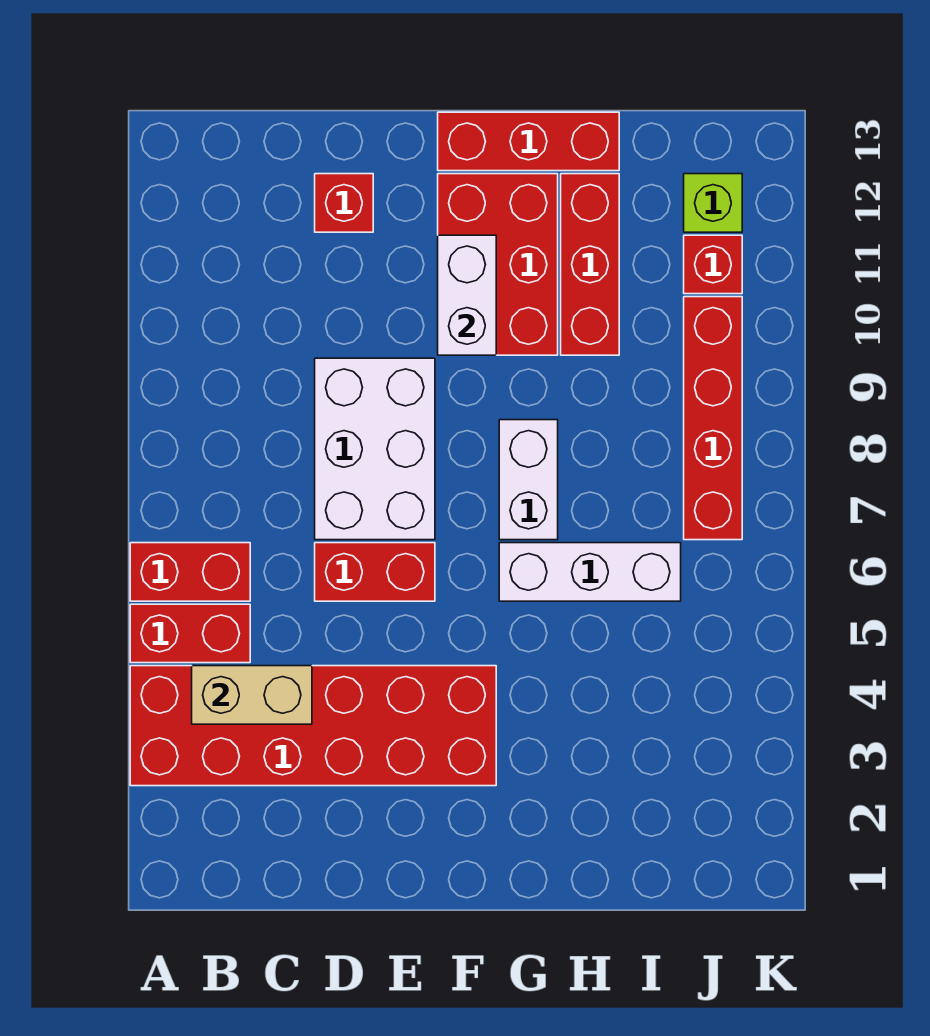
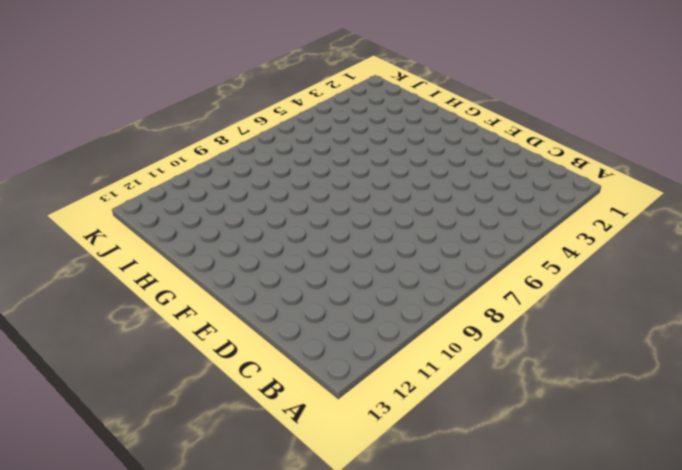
none -> red 2x6 brick [130,666,496,786]
none -> red 1x2 brick [130,604,250,663]
none -> red 1x2 brick [130,543,250,601]

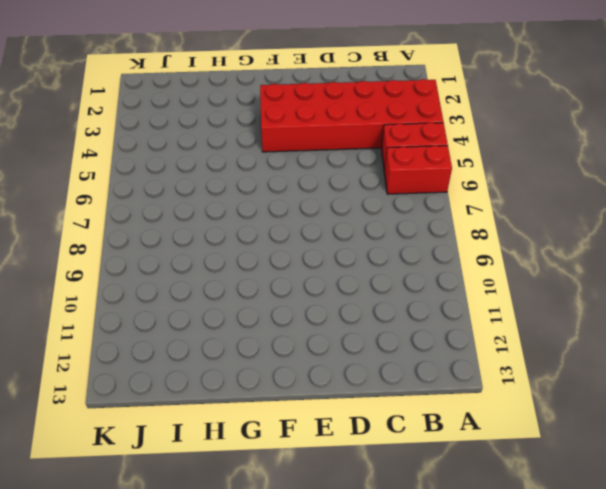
none -> red 1x2 brick [315,543,435,601]
none -> white 2x3 brick [315,358,435,540]
none -> red 1x1 brick [315,174,373,232]

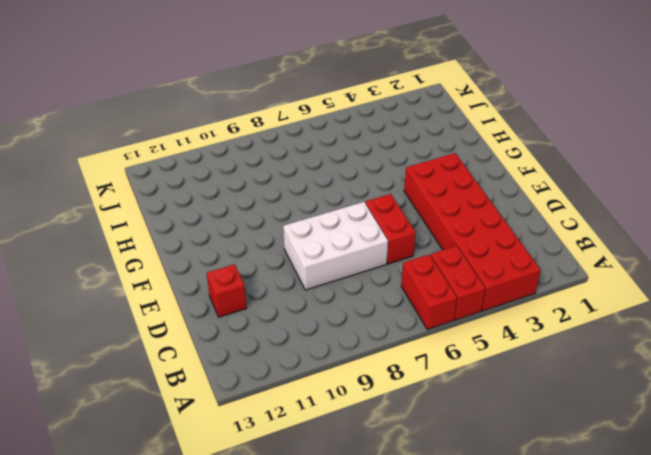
none -> red 2x3 brick [438,174,558,355]
none -> red 1x3 brick [438,112,619,171]
none -> white 1x3 brick [499,543,681,601]

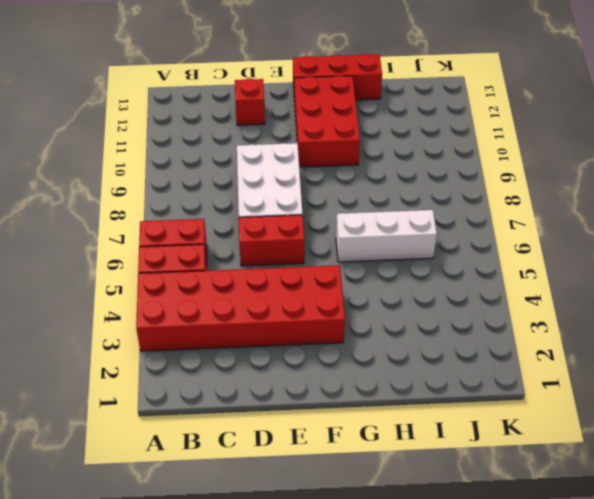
none -> white 1x2 brick [499,420,558,540]
none -> red 1x3 brick [561,174,619,355]
none -> red 1x4 brick [684,297,742,540]

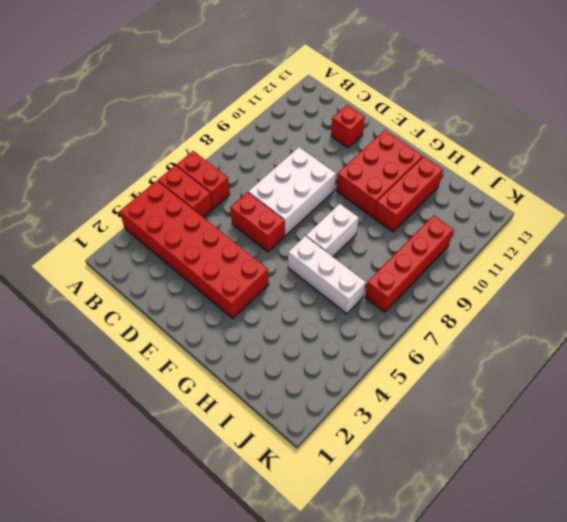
none -> red 1x3 brick [438,112,619,171]
none -> red 1x1 brick [684,235,742,294]
none -> lime 1x1 brick [684,174,742,232]

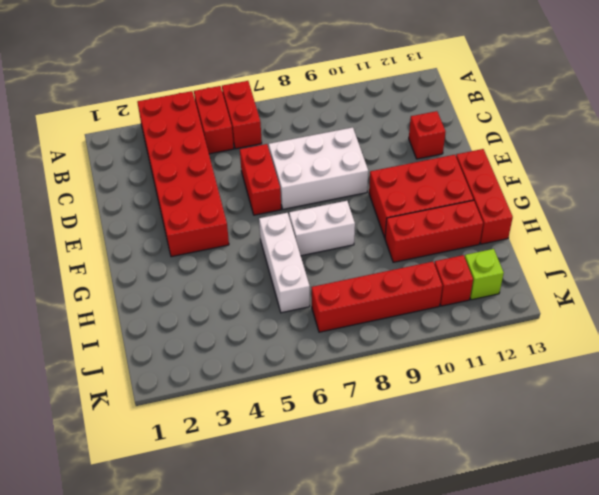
none -> tan 1x2 brick [192,666,312,724]
none -> white 1x2 brick [438,235,496,355]

